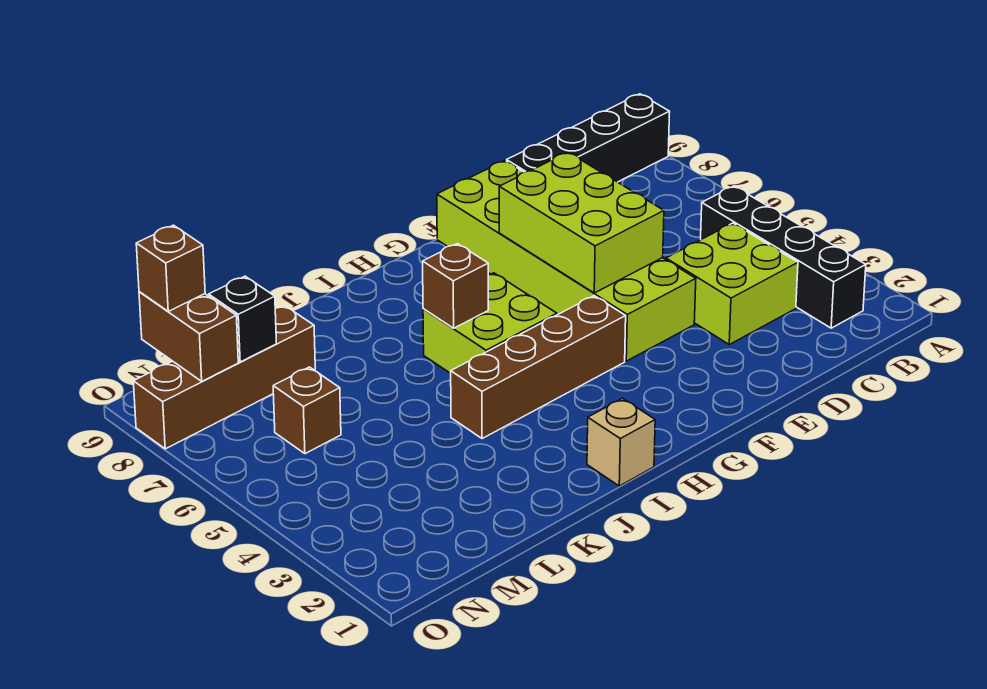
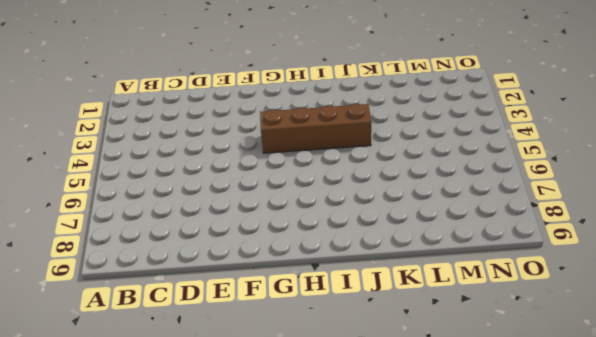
none -> black 1x4 brick [507,94,670,182]
none -> black 1x4 brick [701,186,866,328]
none -> lime 2x2 brick [666,223,798,344]

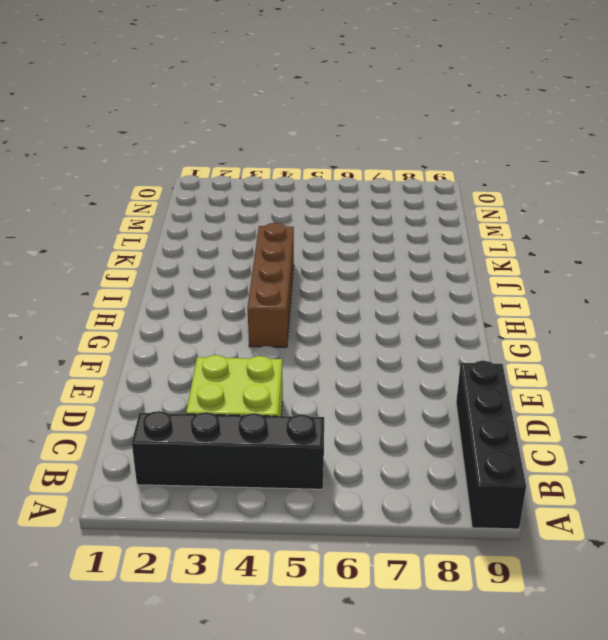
none -> lime 2x6 brick [437,161,696,361]
none -> lime 2x2 brick [423,273,557,373]
none -> tan 1x1 brick [587,398,655,486]

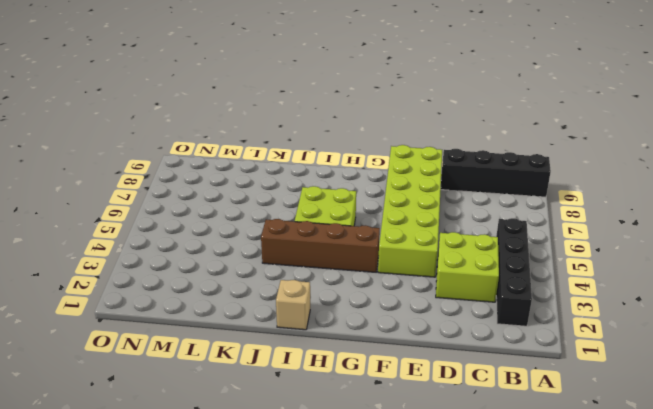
none -> brown 1x4 brick [133,305,315,449]
none -> brown 1x1 brick [273,367,341,454]
none -> lime 2x3 brick [499,152,664,293]

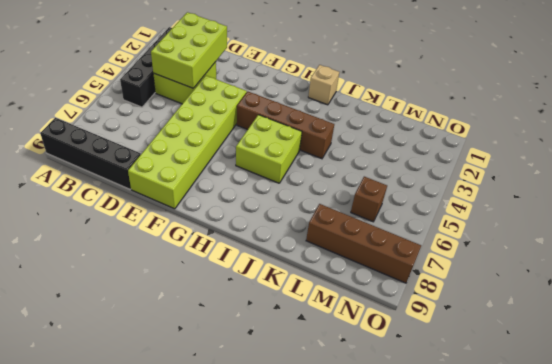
lime 2x3 brick [151,12,227,88] -> lime 2x3 brick moved to [499,152,664,293]
none -> brown 1x1 brick [423,244,488,328]
none -> black 1x1 brick [209,276,276,362]
none -> brown 1x2 brick [139,292,238,381]

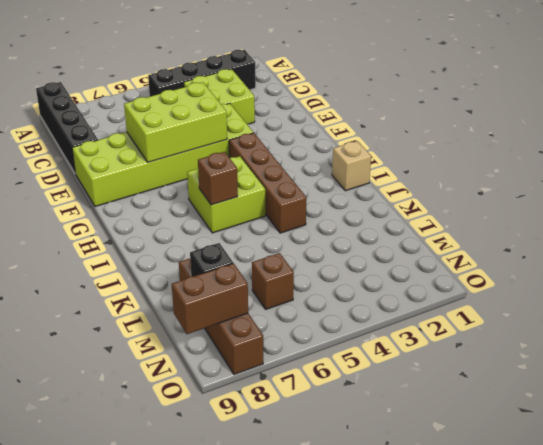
none -> brown 1x1 brick [136,225,205,311]

